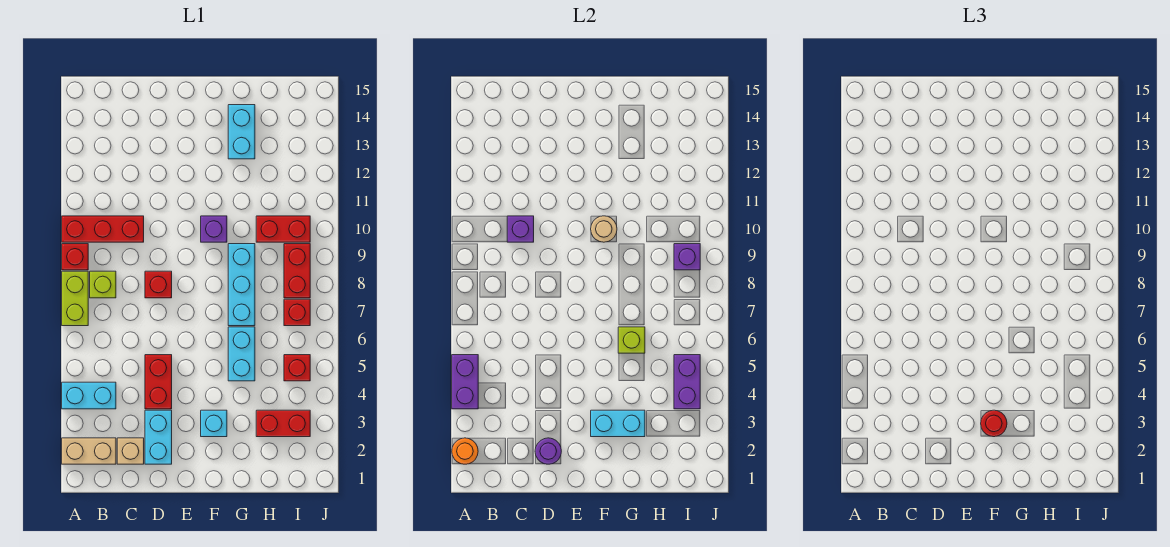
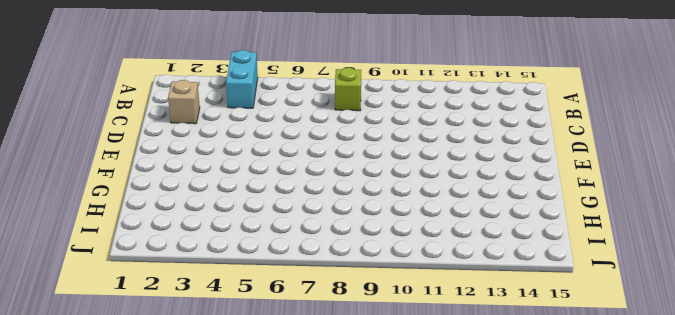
none -> tan 1x2 brick [62,438,116,464]
none -> lime 1x2 brick [62,271,88,326]
none -> red 1x1 brick [62,244,88,270]
none -> red 1x3 brick [62,216,144,242]

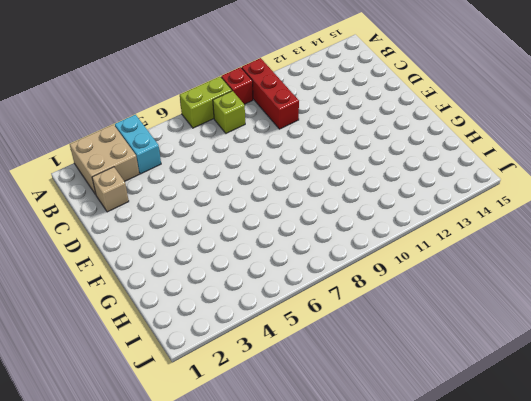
tan 2x2 brick [70,124,139,195] -> tan 1x2 brick [62,438,116,464]
none -> cyan 1x2 brick [145,410,172,464]
none -> red 1x2 brick [145,355,172,409]
none -> red 1x1 brick [145,271,172,298]
none -> cyan 1x1 brick [201,410,227,437]

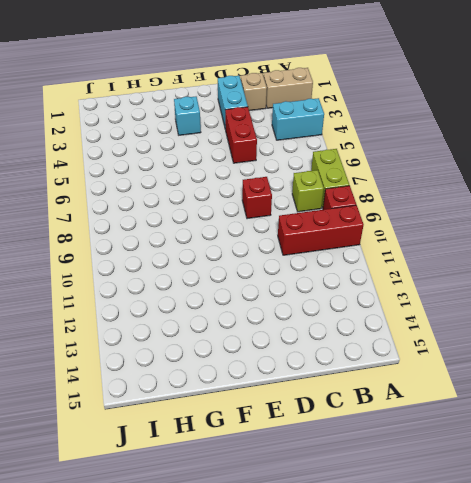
none -> purple 1x1 brick [201,216,227,242]
none -> cyan 1x2 brick [228,327,255,381]
none -> cyan 1x3 brick [228,244,255,326]
none -> cyan 1x2 brick [228,105,255,159]

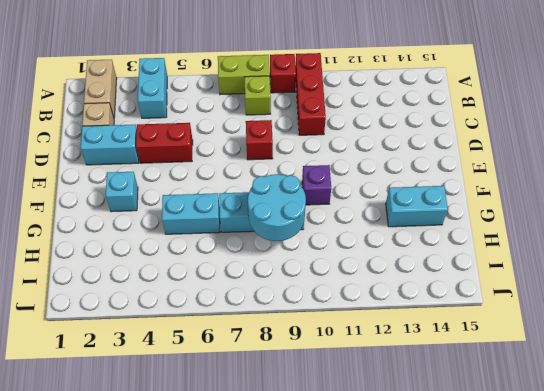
cyan 2x2 round brick [248,174,306,241] -> none
none -> red 1x2 brick [256,410,310,437]
none -> red 1x2 brick [256,216,310,242]
none -> red 1x1 brick [284,355,310,381]
none -> red 1x1 brick [284,299,310,326]

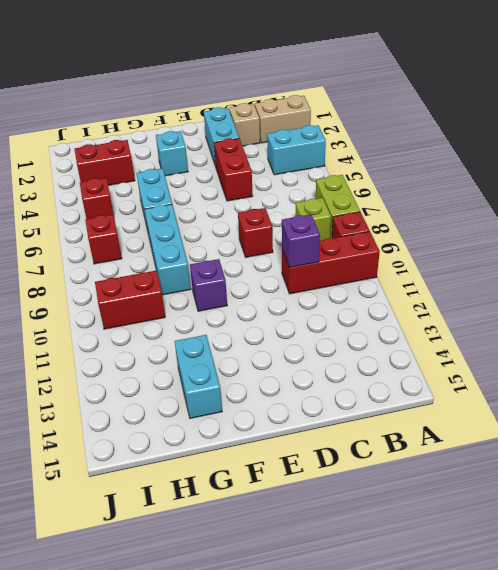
none -> red 1x2 brick [284,244,310,298]
none -> orange 1x1 round brick [452,438,478,464]
none -> purple 1x2 brick [452,355,478,409]
none -> purple 1x1 round brick [535,438,561,464]

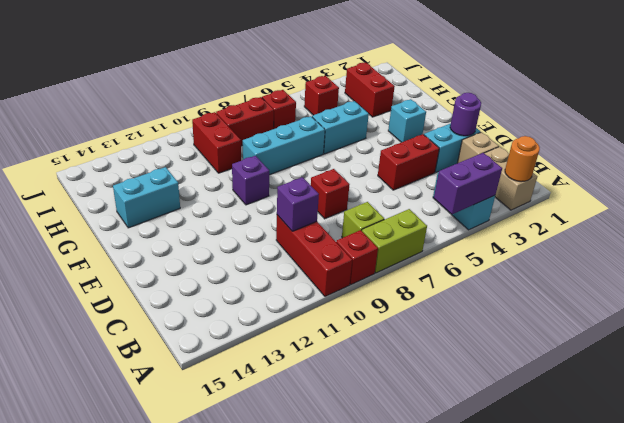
none -> cyan 1x2 brick [591,410,645,437]
none -> tan 1x1 round brick [591,216,617,242]
none -> lime 1x1 brick [618,327,645,353]
none -> purple 1x2 brick [674,355,700,409]

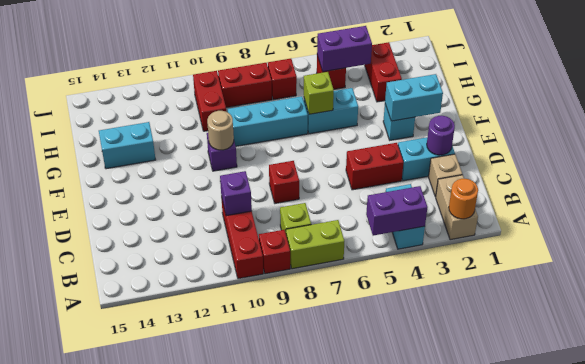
cyan 1x2 brick [385,74,443,121] -> cyan 1x2 brick turned to [591,410,645,437]
none -> purple 1x1 brick [674,244,700,270]
none -> red 1x1 round brick [981,410,1007,437]

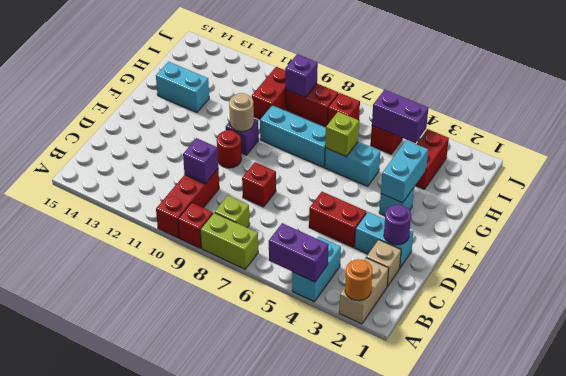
red 1x1 round brick [217,130,241,168] -> red 1x1 round brick moved to [981,410,1007,437]

